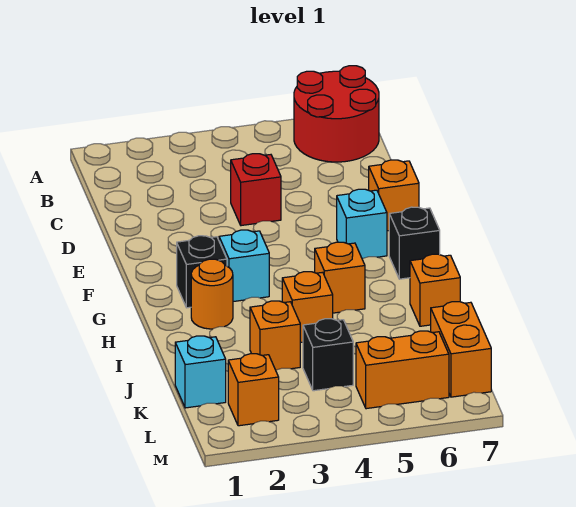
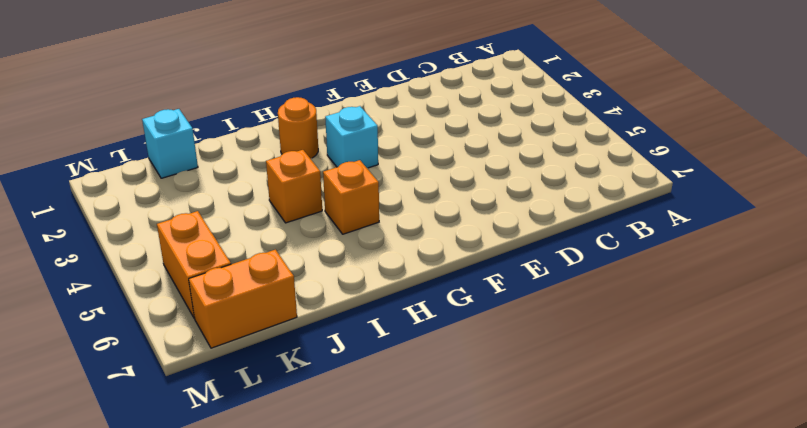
none -> red 2x2 round brick [294,66,379,162]
none -> red 1x1 brick [231,154,281,226]
none -> orange 1x1 brick [369,160,419,231]

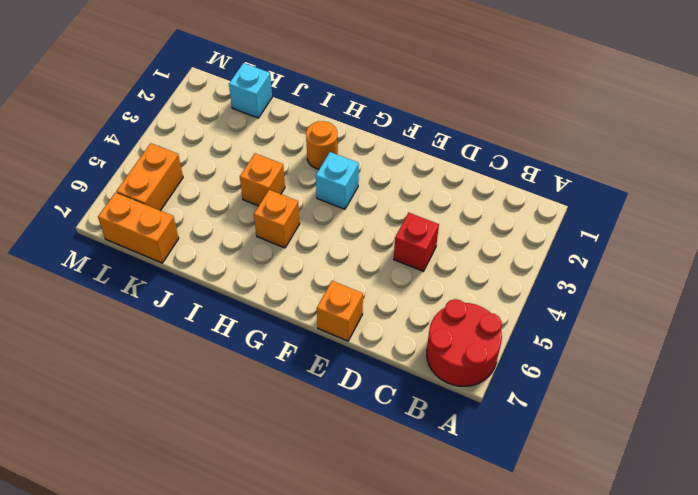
none -> cyan 1x1 brick [337,189,387,259]
none -> black 1x1 brick [177,236,227,308]
none -> black 1x1 brick [389,207,440,279]

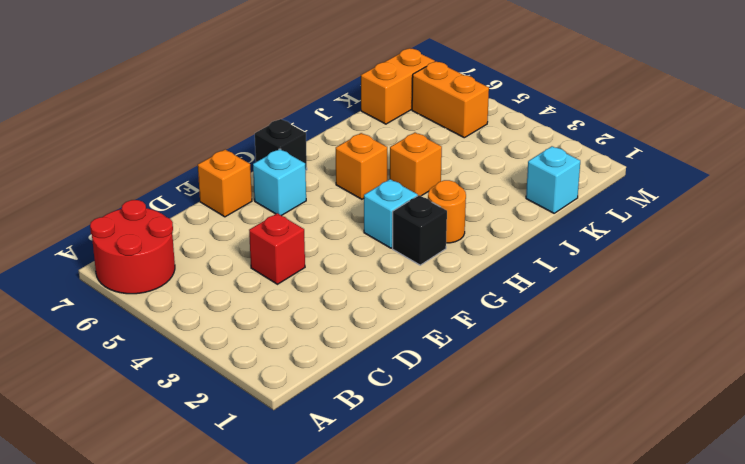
none -> orange 1x1 brick [410,254,460,326]
none -> orange 1x1 brick [250,301,300,370]
none -> black 1x1 brick [303,319,353,391]

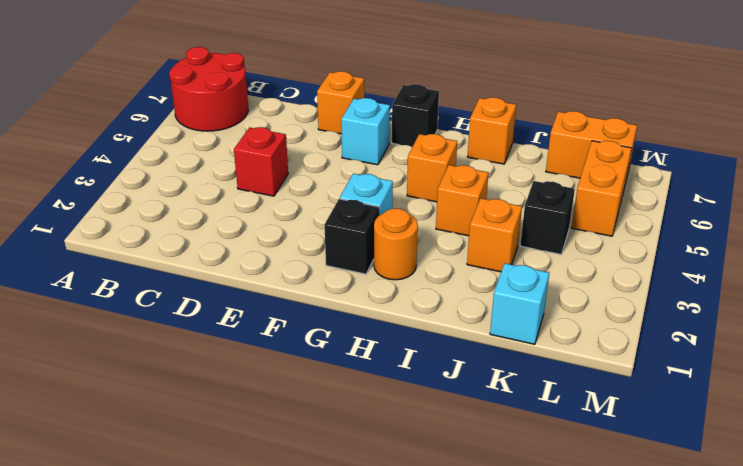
none -> orange 1x1 brick [228,354,279,426]

